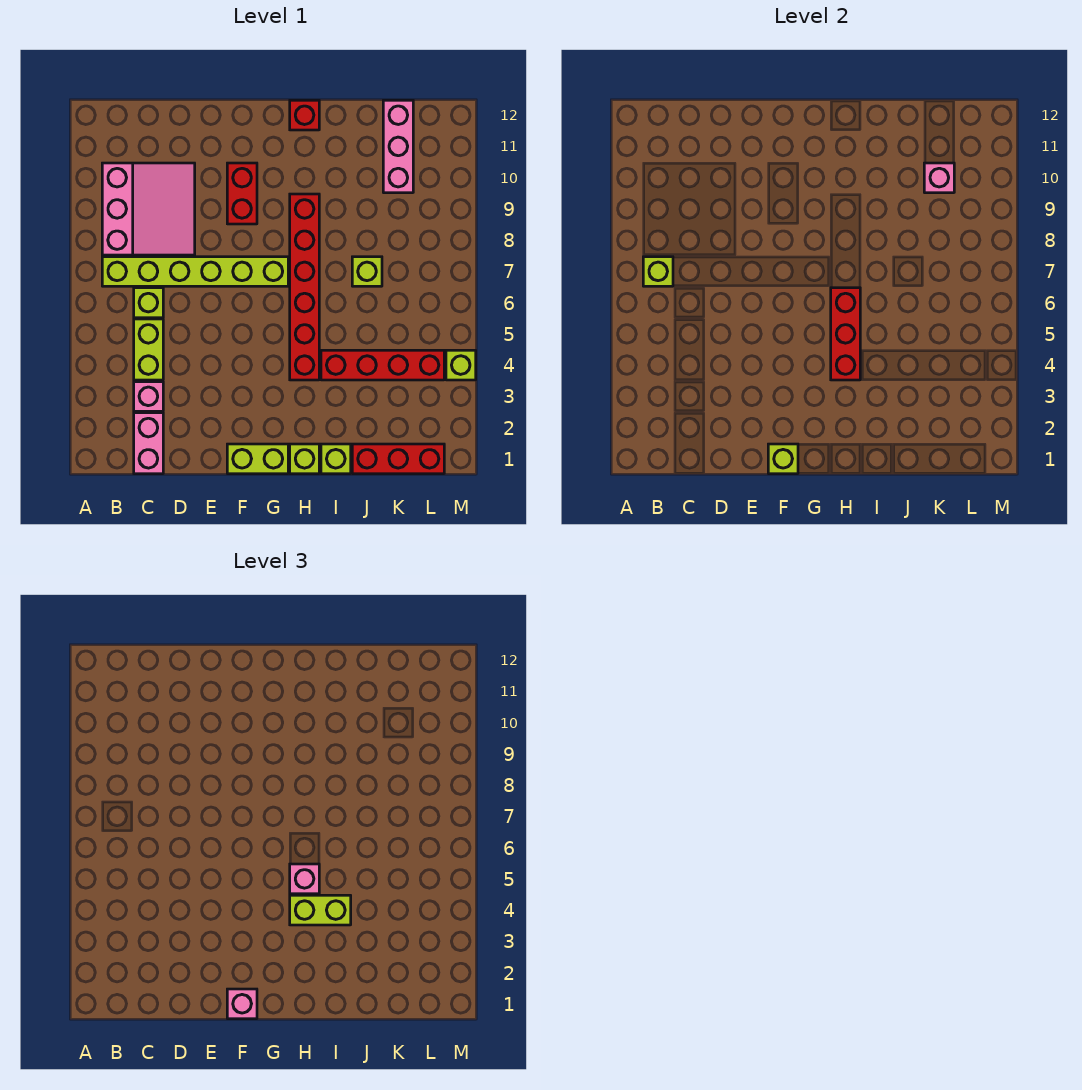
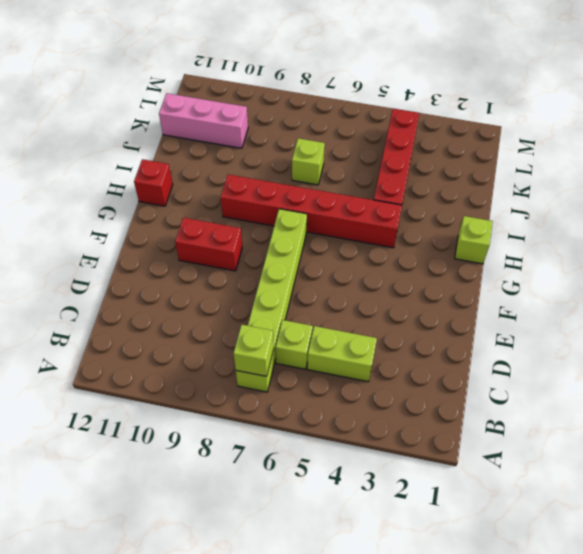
none -> pink 3x3 slope [102,163,195,255]
none -> pink 1x2 brick [134,413,163,474]
none -> pink 1x1 brick [134,382,163,411]

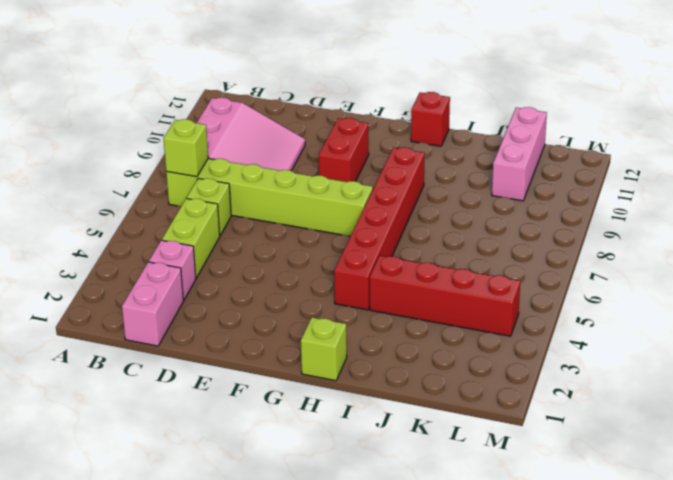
none -> lime 1x2 brick [227,444,288,474]
none -> lime 1x1 brick [321,444,351,474]
none -> red 1x3 brick [352,444,444,474]

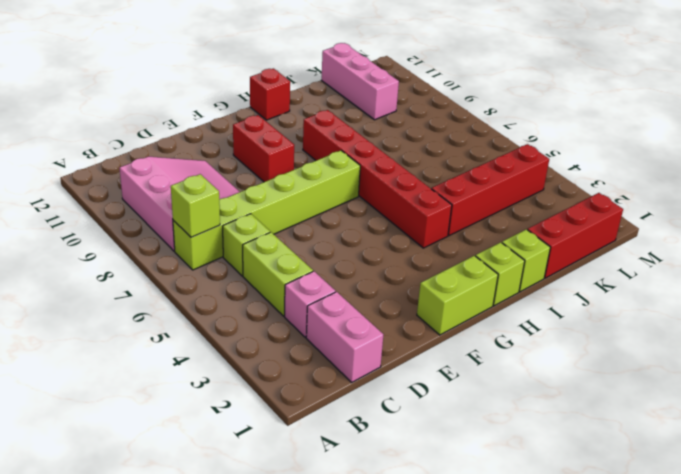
none -> lime 1x1 brick [352,257,382,286]
none -> lime 1x1 brick [446,350,476,380]
none -> lime 1x1 brick [768,444,798,474]

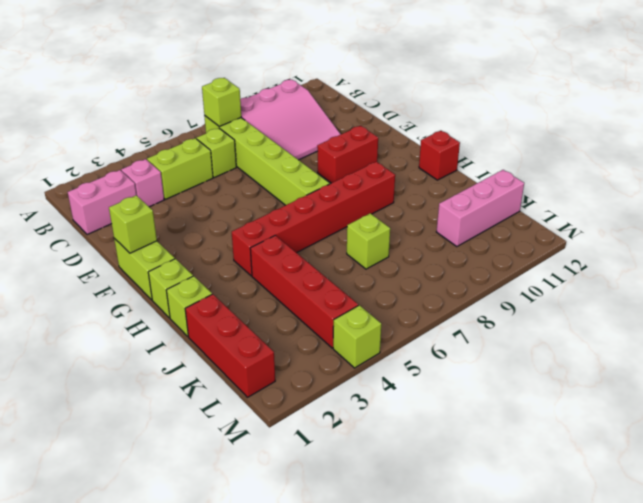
none -> red 1x3 brick [831,288,860,380]
none -> pink 1x1 brick [924,163,954,193]
none -> pink 1x1 brick [227,989,257,1019]

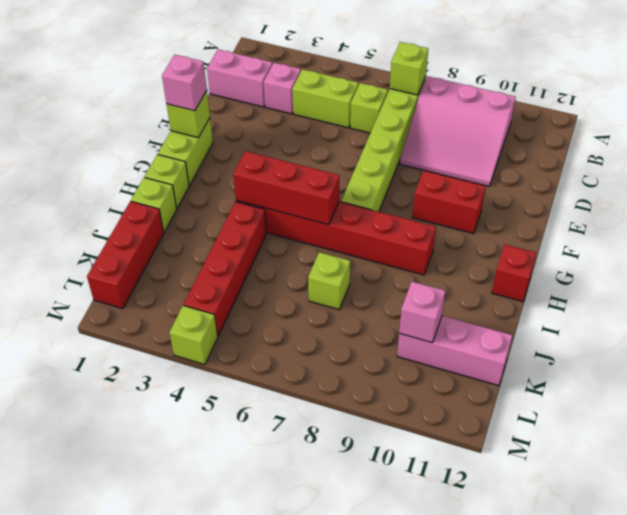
none -> lime 1x2 brick [290,895,351,925]
none -> pink 1x1 brick [290,864,319,894]

